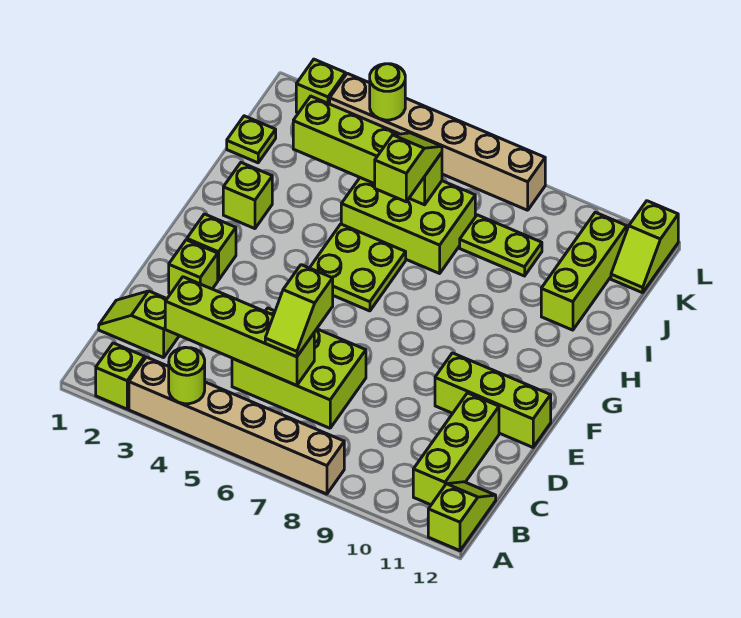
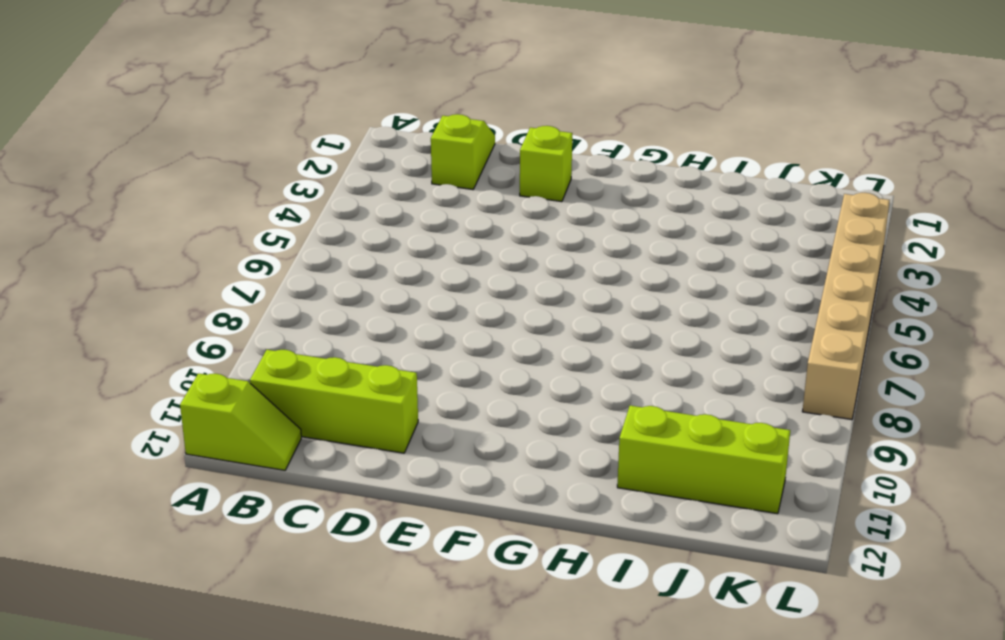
none -> lime 1x1 brick [96,343,145,409]
none -> tan 1x6 brick [129,357,344,494]
none -> lime 2x3 brick [232,308,366,428]

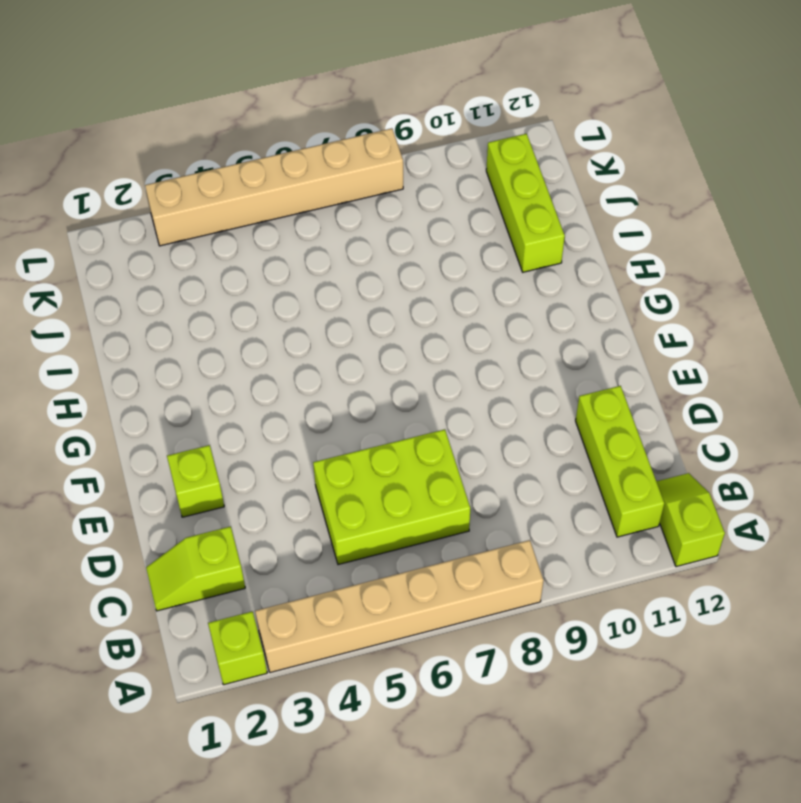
none -> lime 1x3 brick [435,353,551,447]
none -> lime 1x1 brick [187,214,236,280]
none -> lime 2x2 plate [310,224,406,311]

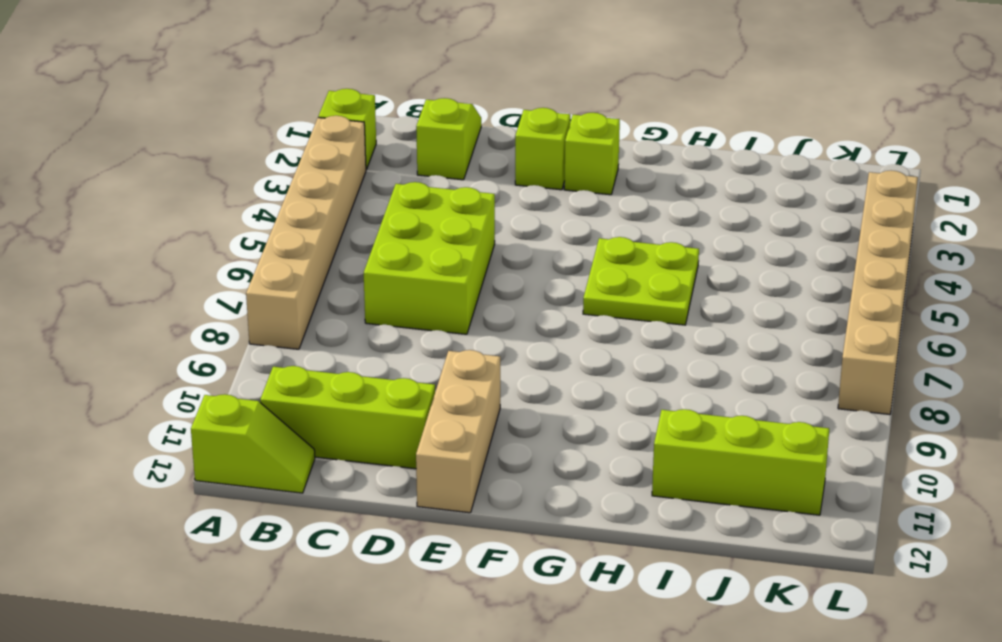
tan 1x3 brick [416,350,500,513] -> lime 1x3 brick [435,353,551,447]
none -> lime 1x1 brick [223,163,272,229]
none -> lime 2x3 brick [341,178,475,273]
none -> lime 1x1 plate [227,116,276,163]

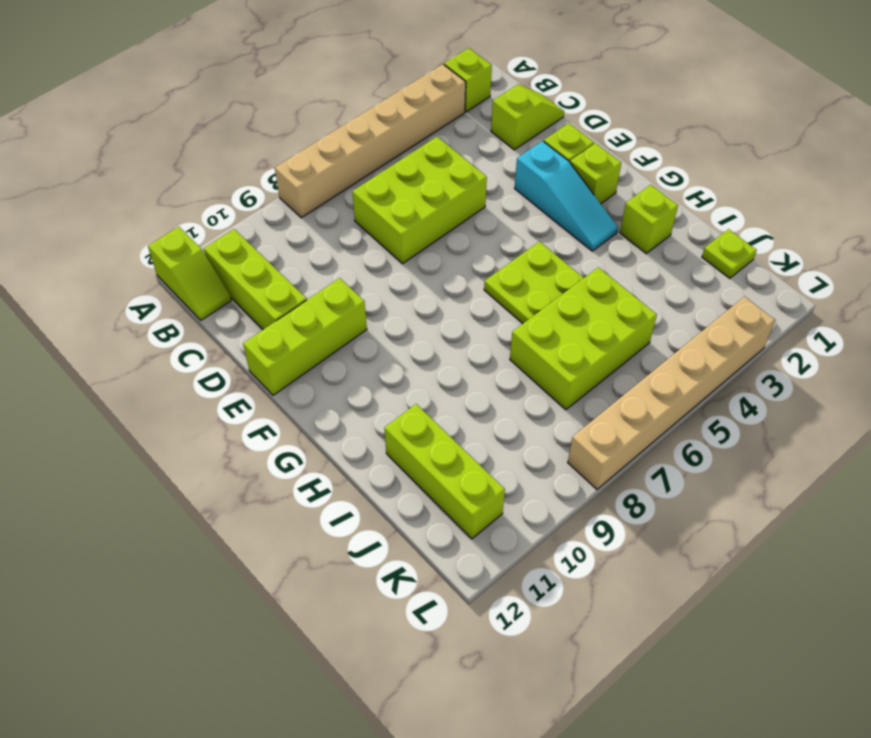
cyan 1x3 slope [515,141,618,251] -> none
none -> lime 1x2 plate [460,215,542,276]
none -> lime 1x2 slope [611,201,678,293]
none -> lime 1x1 brick [296,59,345,113]

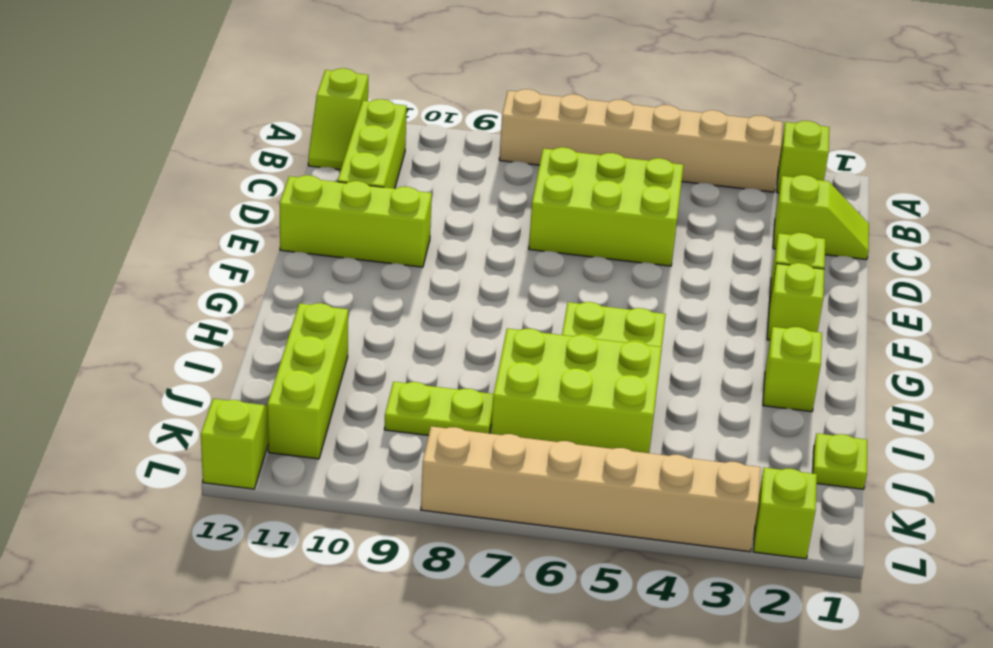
none -> lime 1x1 round brick [169,347,205,404]
none -> lime 1x4 brick [165,277,314,386]
none -> lime 1x4 brick [293,96,442,205]

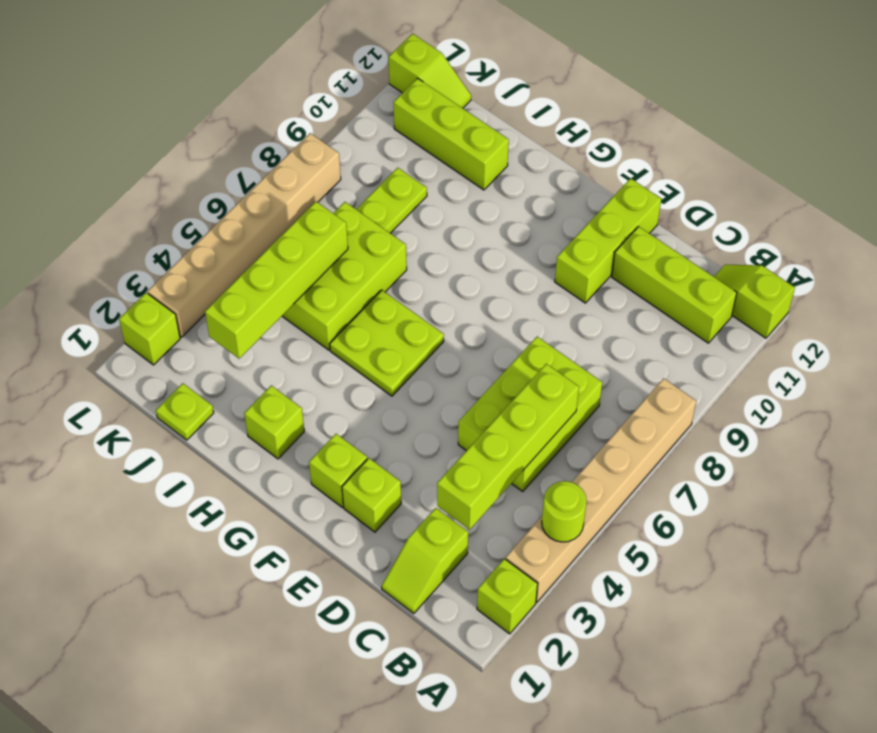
none -> lime 1x1 round brick [370,64,405,120]
none -> lime 1x2 slope [265,265,333,357]
none -> lime 1x2 slope [375,133,442,202]

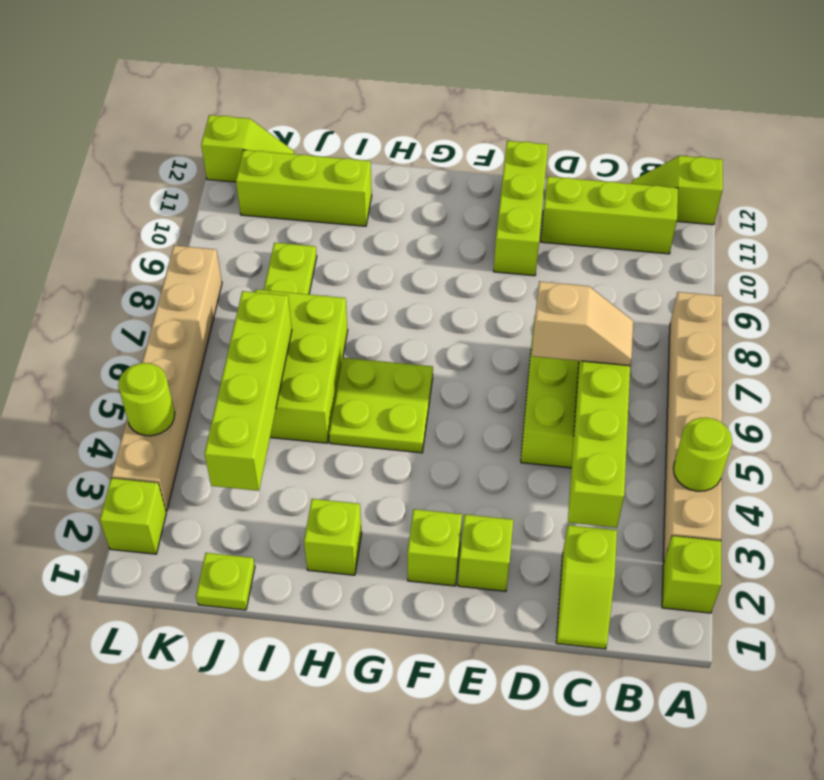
tan 1x2 slope [532,281,633,366] -> lime 1x2 slope [265,265,333,357]
none -> lime 1x2 slope [375,133,442,202]

